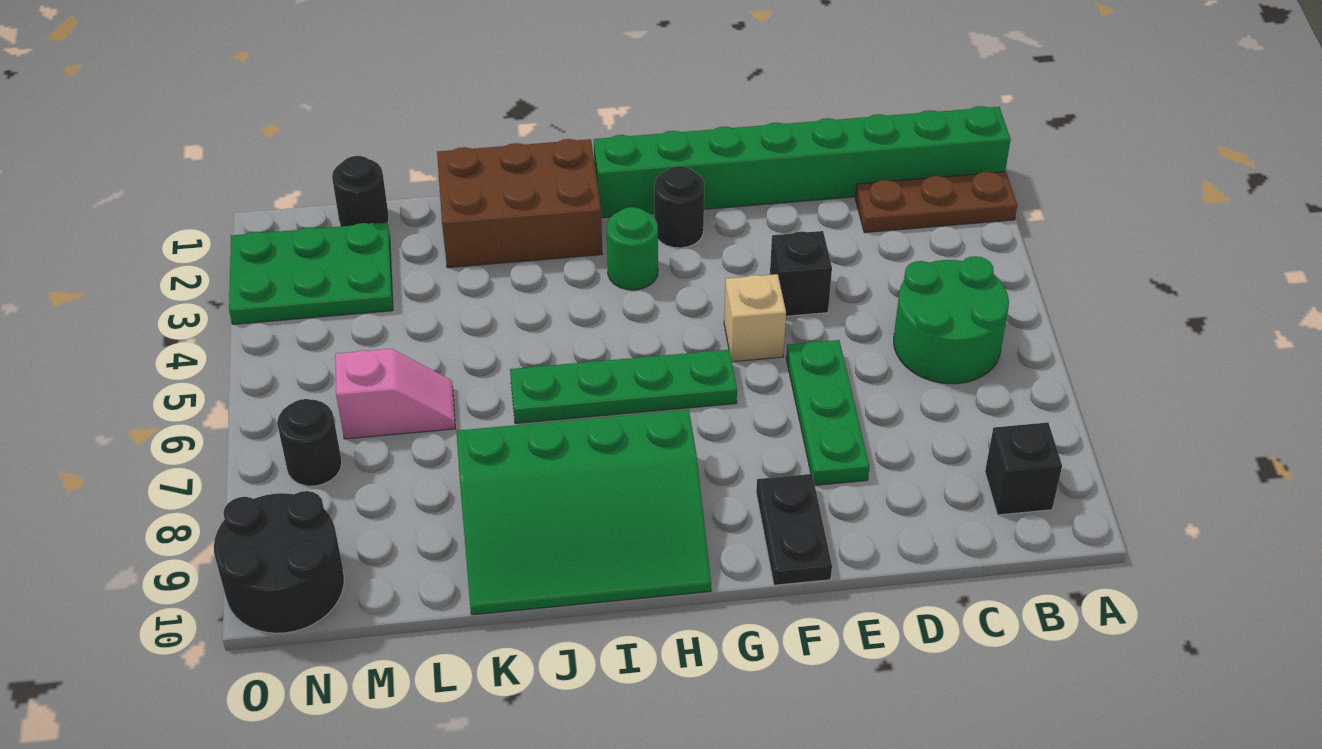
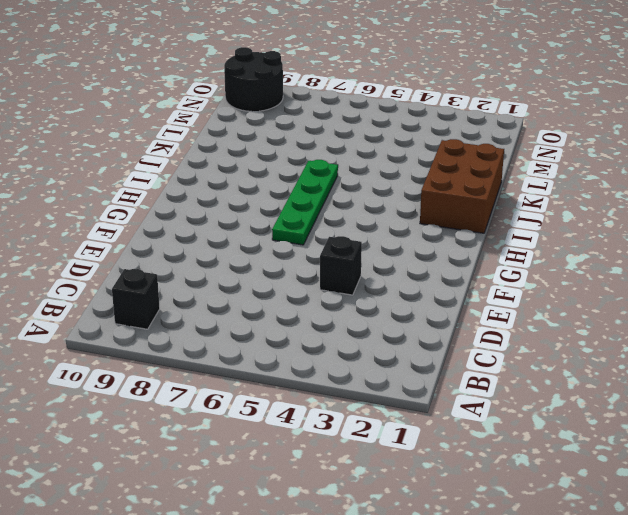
none -> green 1x8 brick [594,106,1011,218]
none -> brown 1x3 plate [855,172,1017,233]
none -> green 2x2 round brick [894,256,1009,384]

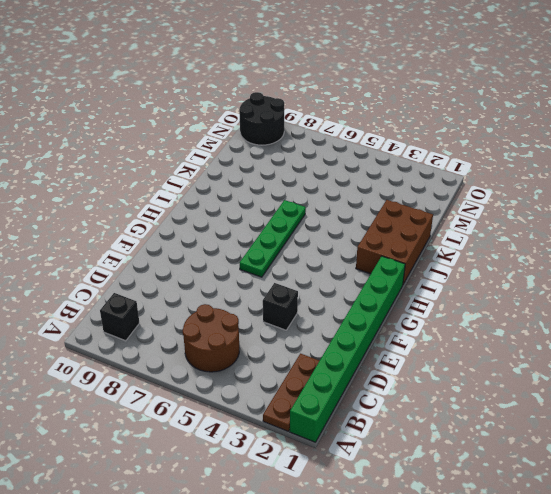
brown 2x2 round brick [183,304,239,372] -> green 2x2 round brick [894,256,1009,384]
none -> green 1x3 plate [786,340,870,485]
none -> tan 1x1 brick [724,274,786,362]
none -> black 1x2 plate [756,474,832,585]

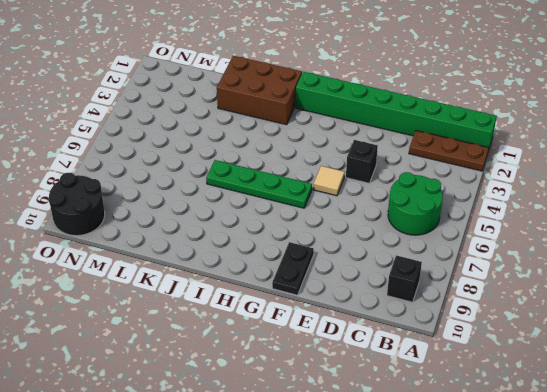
tan 1x1 tile [313,166,345,196] -> tan 1x1 brick [724,274,786,362]
none -> green 1x3 plate [786,340,870,485]
none -> black 1x1 round brick [654,166,704,248]
none -> green 1x1 round brick [607,207,658,290]

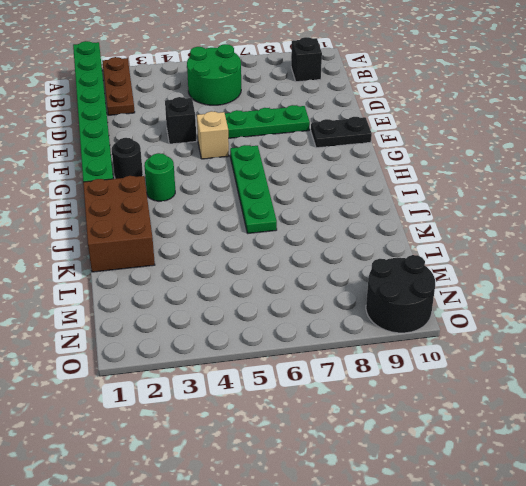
none -> green 3x4 slope [456,410,711,615]
none -> pink 1x2 slope [335,349,455,439]
none -> black 1x1 round brick [332,156,389,226]

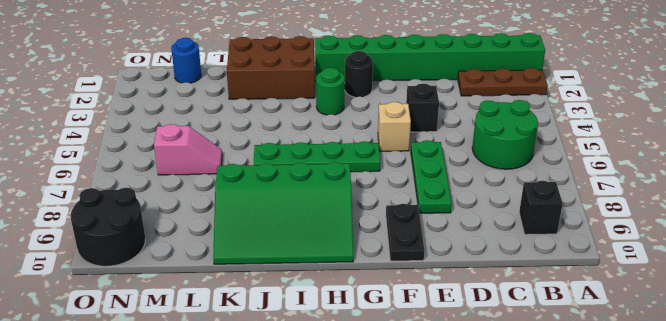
blue 1x1 round brick [171,38,201,83] -> black 1x1 round brick [332,156,389,226]
none -> green 2x3 plate [229,223,393,324]
none -> black 1x1 round brick [277,399,342,486]

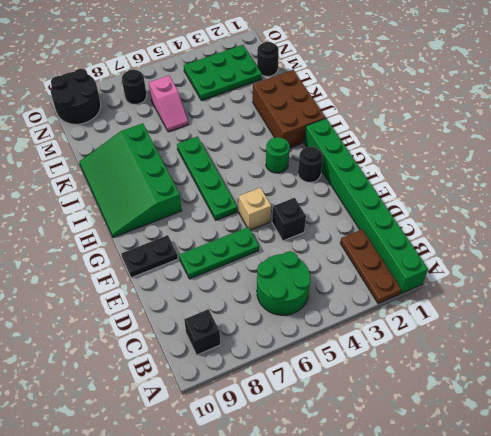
green 2x3 plate [184,45,262,101] -> green 2x3 plate turned to [229,223,393,324]

